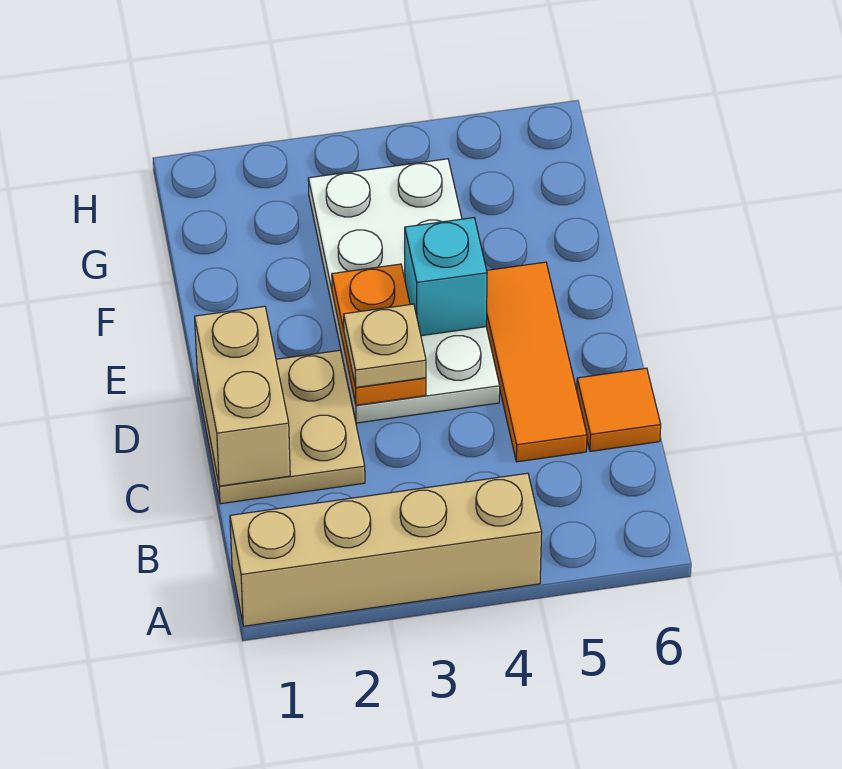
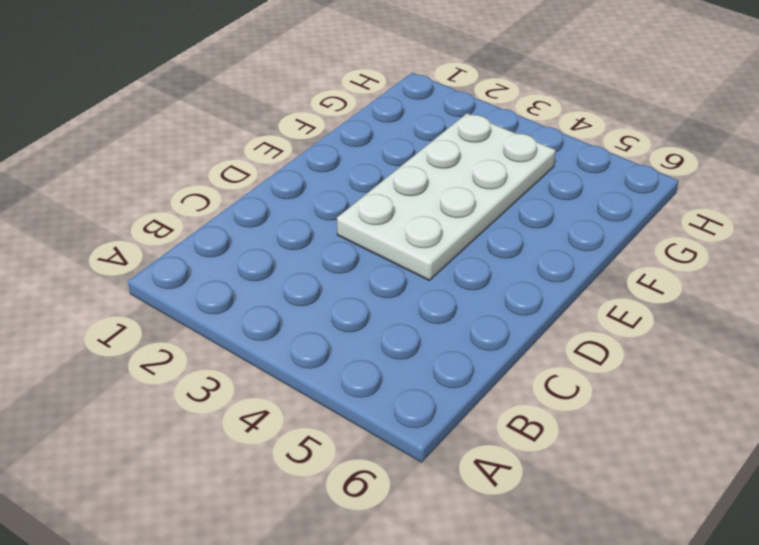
none -> tan 1x4 brick [230,473,542,626]
none -> tan 2x2 plate [197,350,365,504]

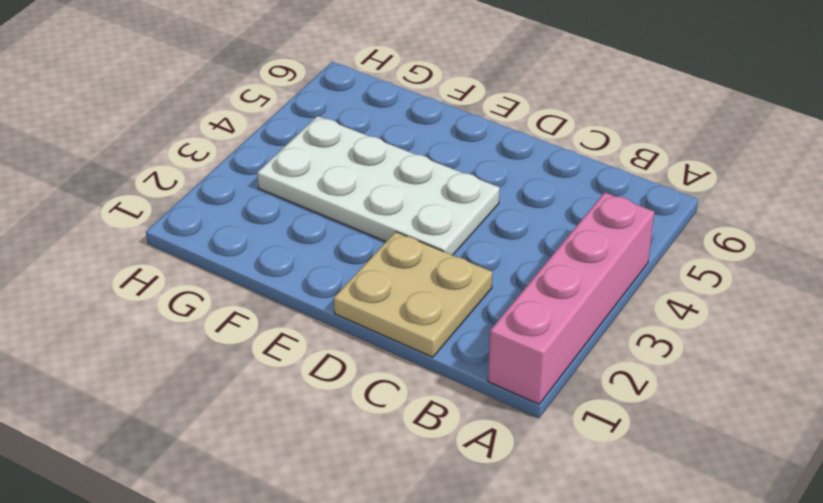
pink 1x4 brick [488,192,654,404] -> tan 1x4 brick [230,473,542,626]
none -> orange 1x3 tile [486,262,587,462]
none -> orange 1x1 tile [577,368,661,451]

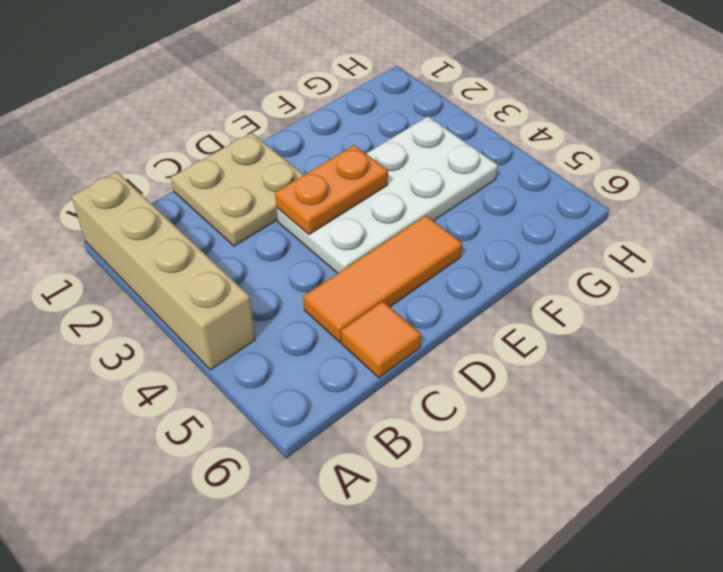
none -> tan 1x2 brick [195,306,290,486]
none -> cyan 1x1 brick [405,218,487,336]

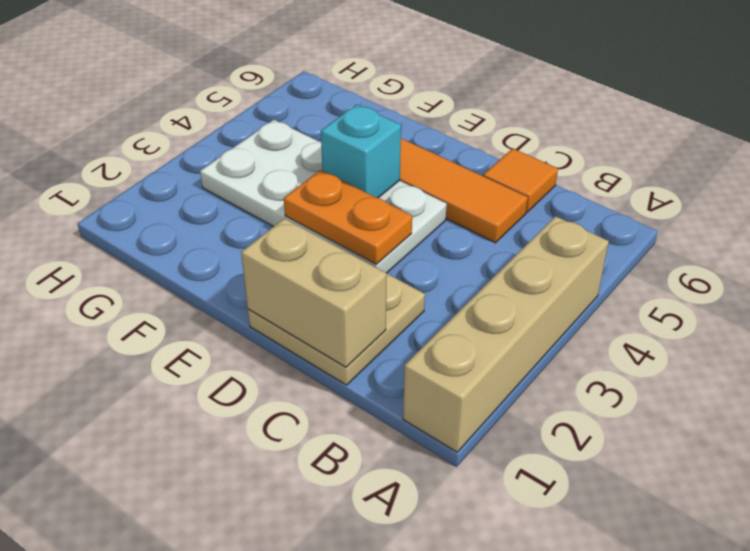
none -> tan 1x1 plate [344,304,426,387]

